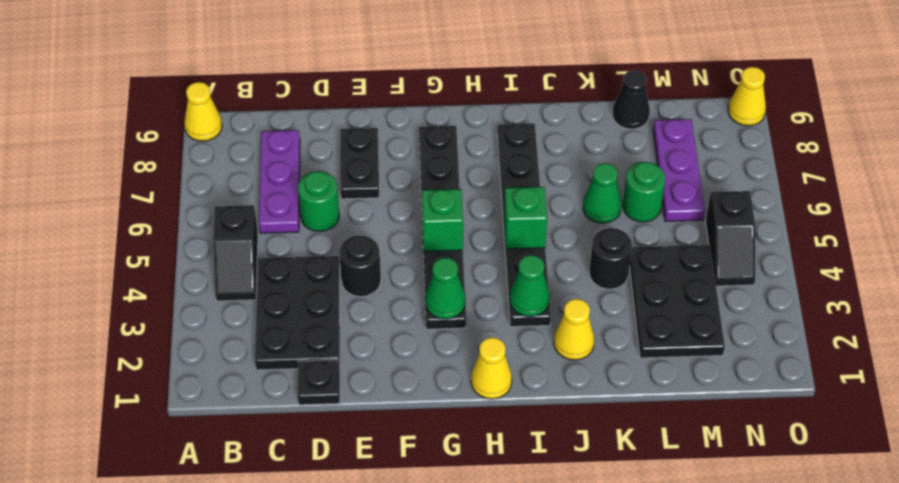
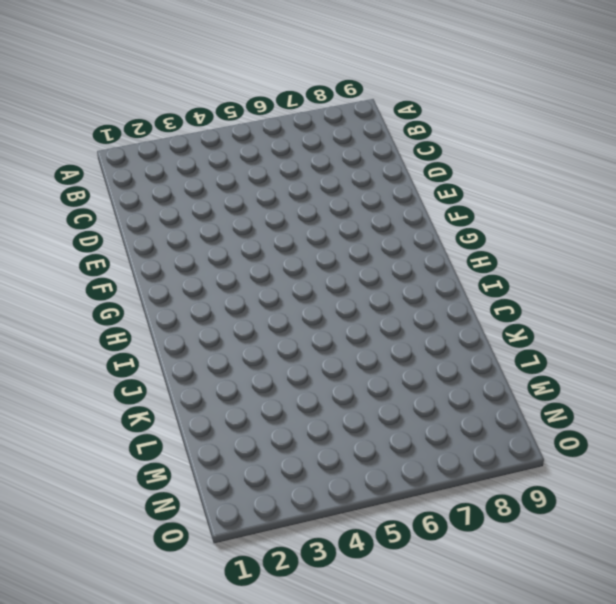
none -> yellow 1x1 cone [184,82,222,141]
none -> black 1x2 slope [213,205,258,301]
none -> black 2x3 plate [255,256,340,370]

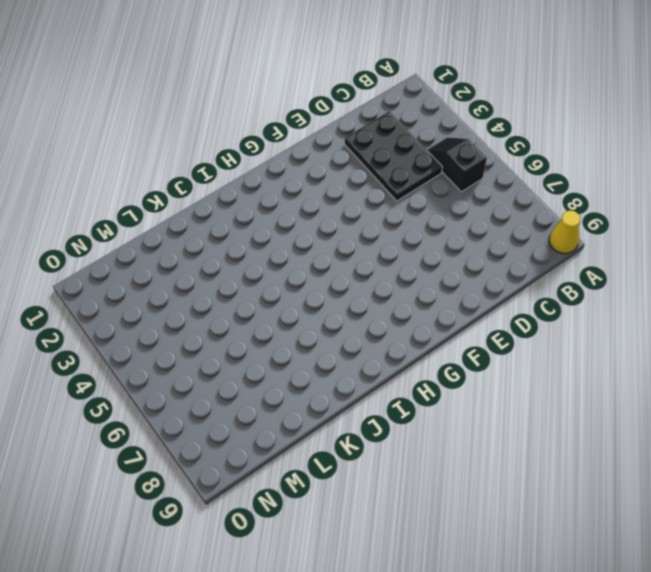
none -> purple 1x3 plate [259,130,300,233]
none -> black 1x1 plate [298,360,340,405]
none -> green 1x1 round brick [298,171,339,231]

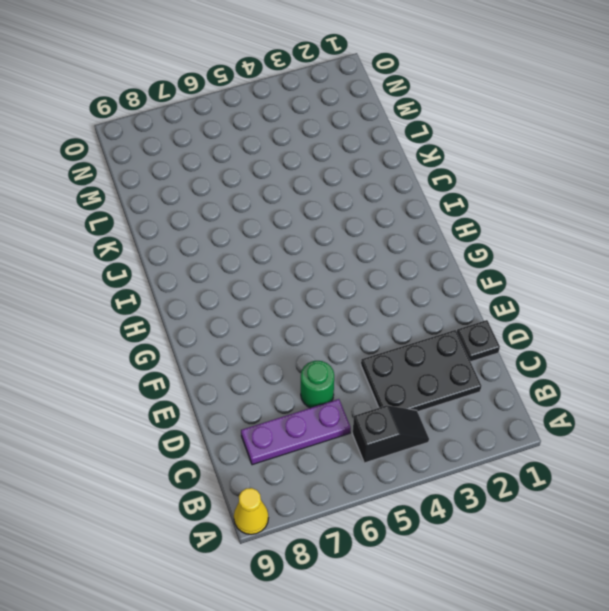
none -> black 1x1 round brick [339,235,381,297]
none -> black 1x2 plate [340,128,379,199]
none -> black 1x6 plate [419,126,466,329]

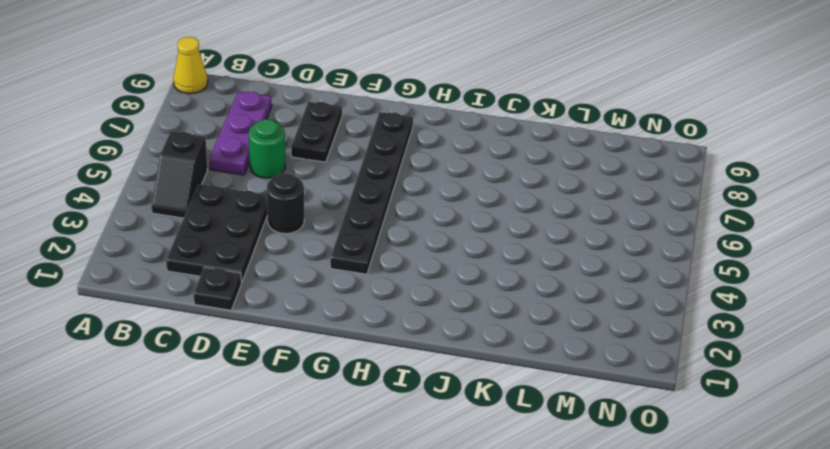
none -> yellow 1x1 cone [471,337,512,399]
none -> black 1x6 plate [497,124,551,327]
none -> yellow 1x1 cone [554,299,594,360]

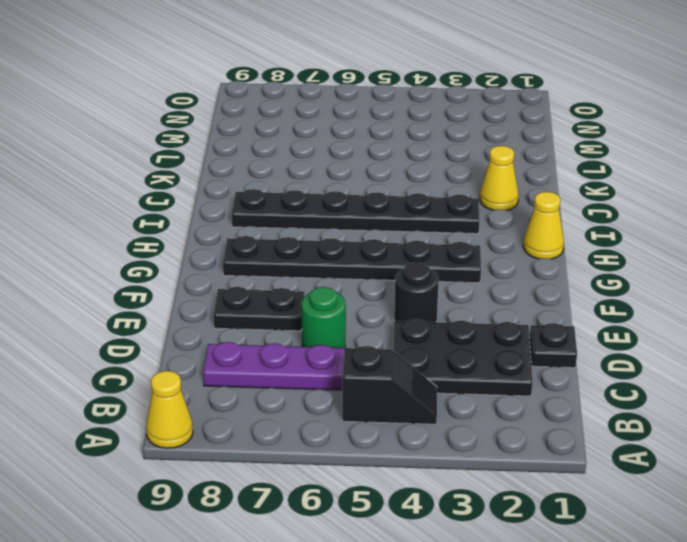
none -> black 1x1 round brick [589,228,632,289]
none -> green 1x1 cone [583,163,622,223]
none -> black 2x3 plate [630,245,725,358]

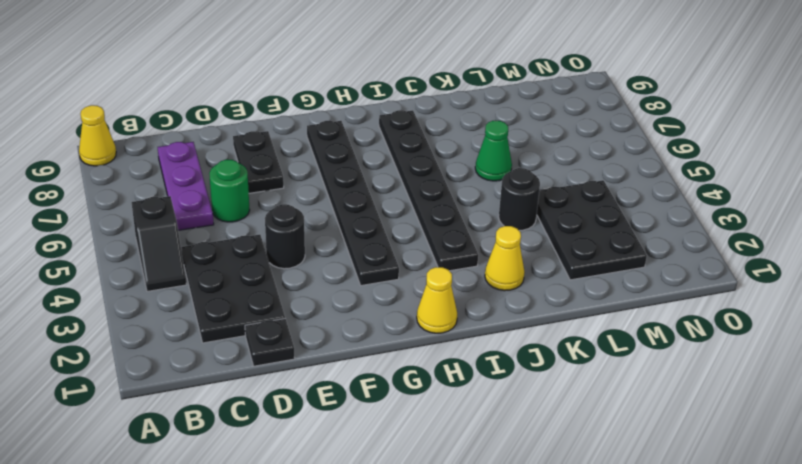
none -> green 1x1 round brick [623,162,665,222]
none -> black 1x1 cone [612,70,650,129]
none -> purple 1x3 plate [653,119,705,221]

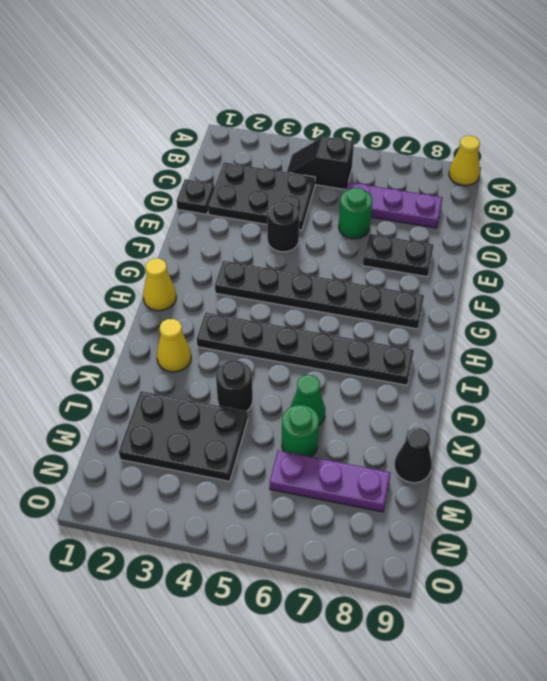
none -> black 1x2 slope [706,191,755,286]
none -> yellow 1x1 cone [728,67,766,126]
none -> green 1x1 cone [425,258,465,319]

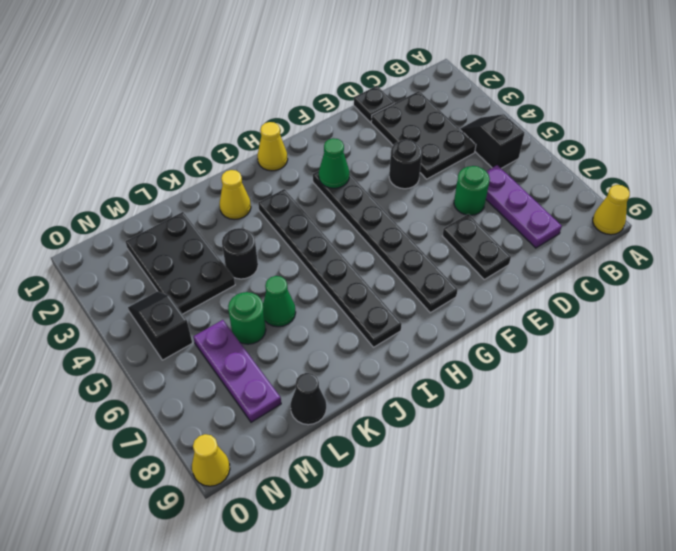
none -> green 1x1 brick [422,189,463,252]
none -> green 1x1 cone [510,255,550,317]
none -> green 1x1 brick [504,187,547,249]

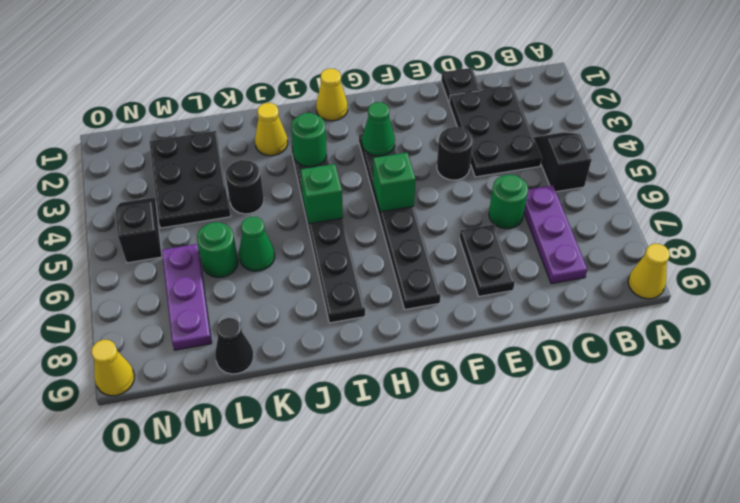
green 1x1 round brick [291,113,327,167] -> green 1x1 cone [510,255,550,317]

